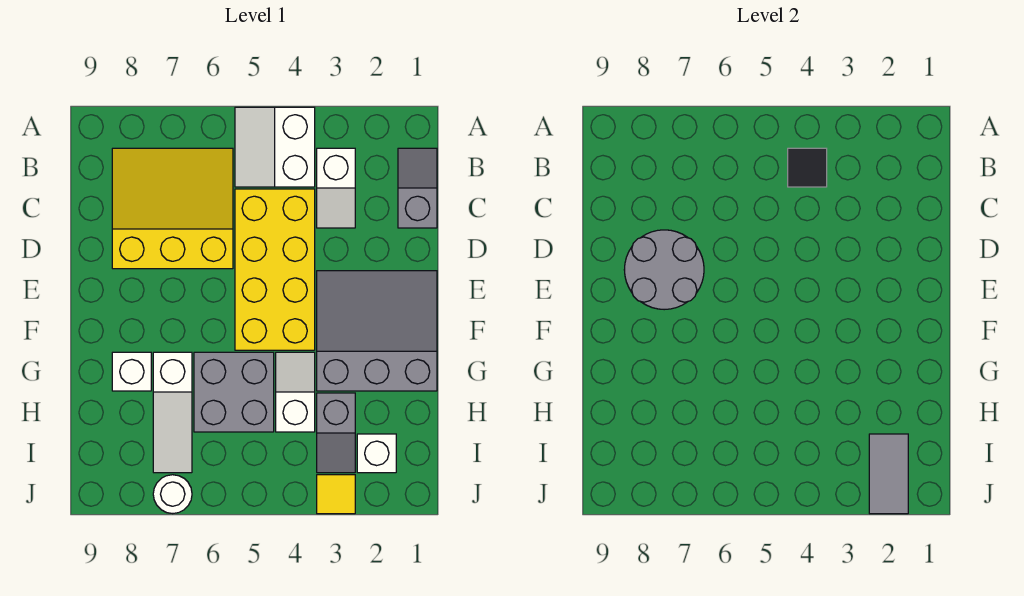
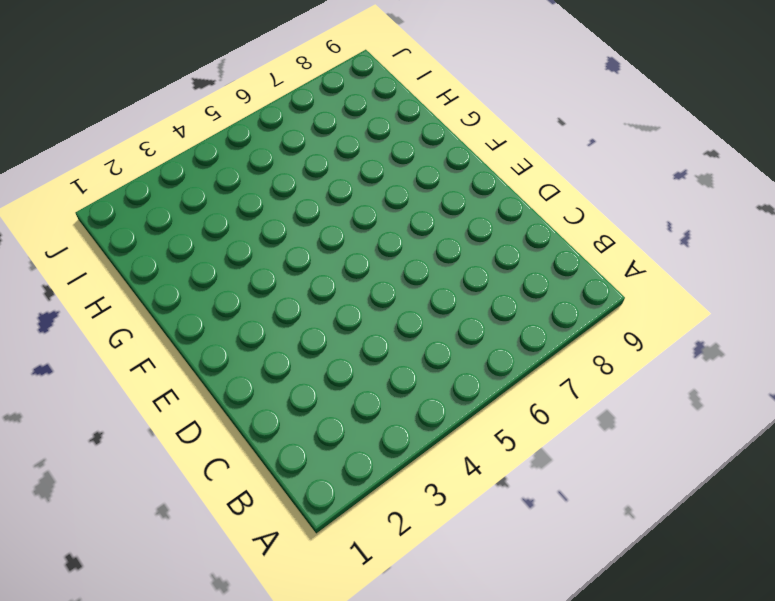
none -> white 2x2 slope [235,107,315,187]
none -> grey 1x2 slope [398,148,437,228]
none -> white 1x2 slope [317,148,355,228]

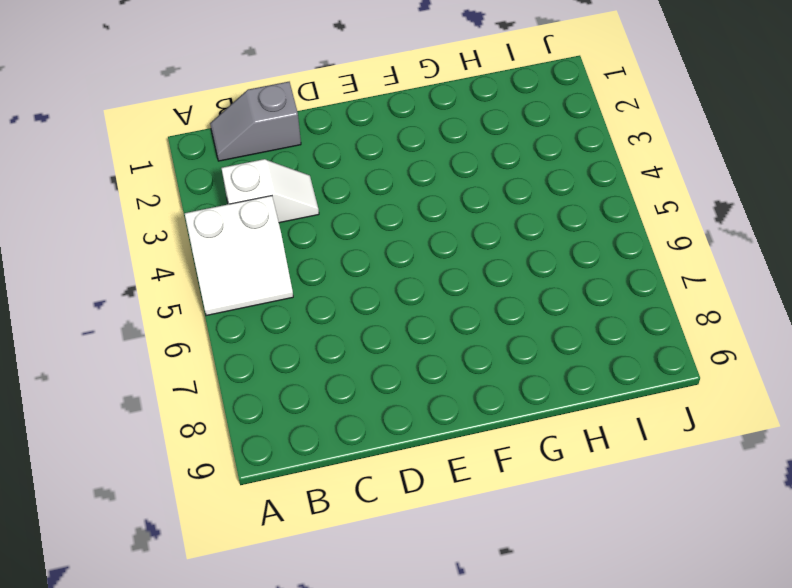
none -> yellow 3x3 slope [112,148,233,269]
none -> yellow 2x4 brick [235,189,315,350]
none -> grey 3x3 slope [317,271,437,391]

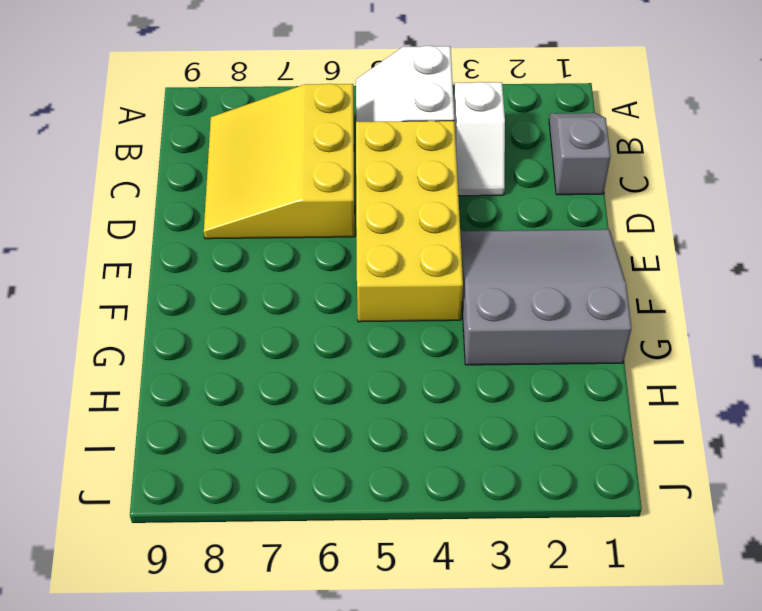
yellow 3x3 slope [204,84,355,239] -> yellow 3x3 slope turned to [112,148,233,269]
none -> white 1x2 slope [276,352,315,432]
none -> grey 2x2 brick [194,352,274,432]
none -> white 1x3 slope [153,352,192,473]

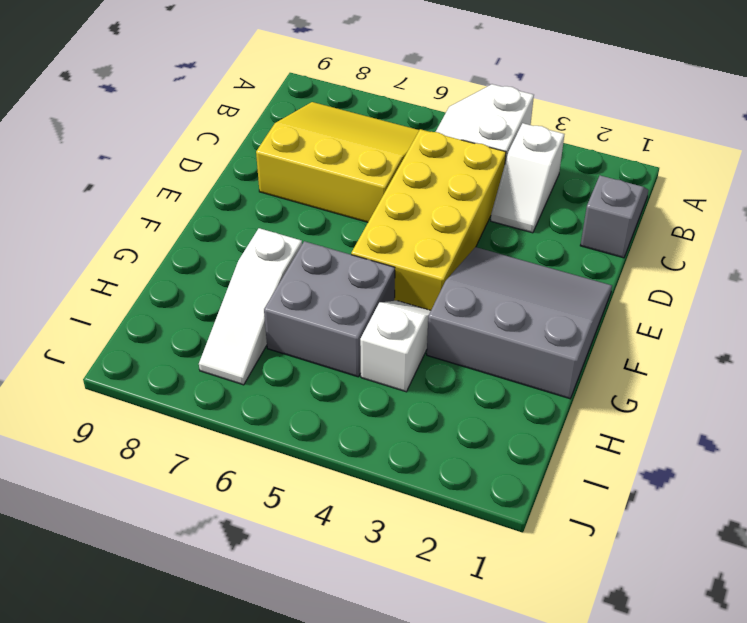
none -> white 1x1 brick [112,352,151,391]
none -> grey 1x2 slope [317,393,355,473]
none -> white 1x1 brick [357,434,396,473]

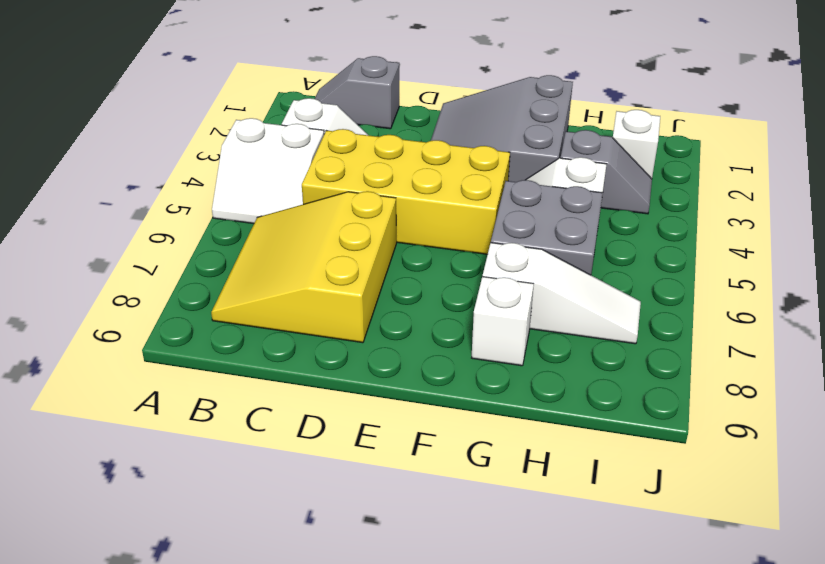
none -> yellow 1x1 tile [317,475,355,514]
none -> white 1x1 round brick [153,475,192,514]
none -> black 1x1 tile [788,148,827,187]

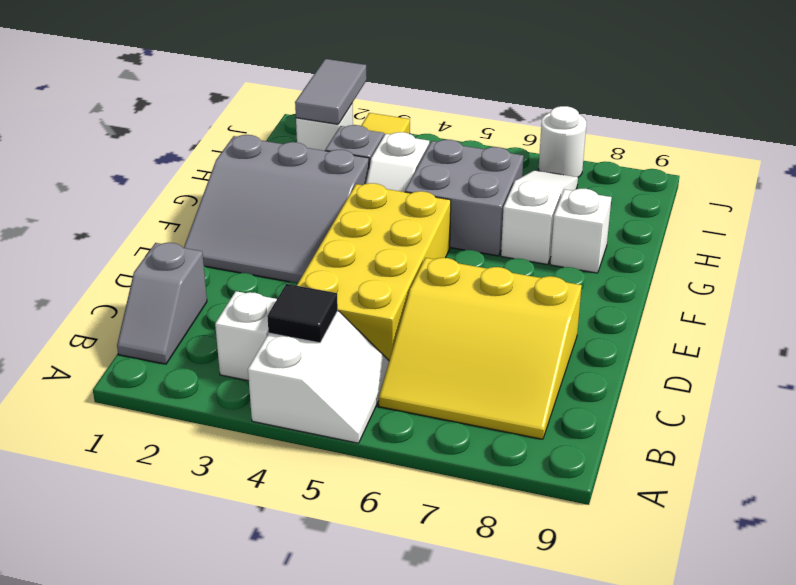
none -> grey 2x2 round brick [624,230,704,310]

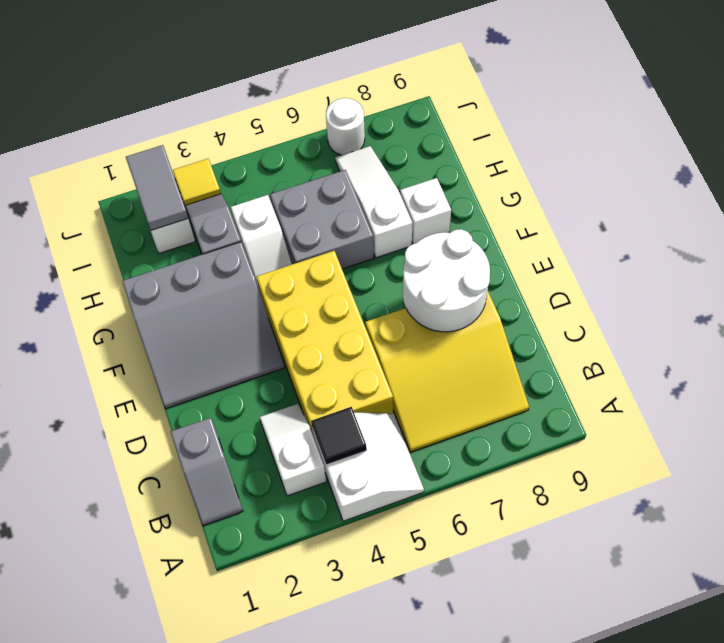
white 2x2 round brick [403,229,490,332] -> grey 2x2 round brick [624,230,704,310]

